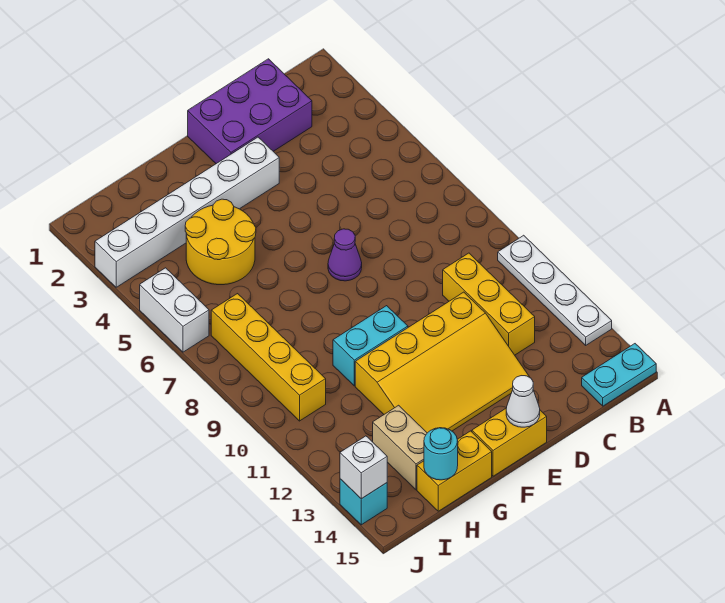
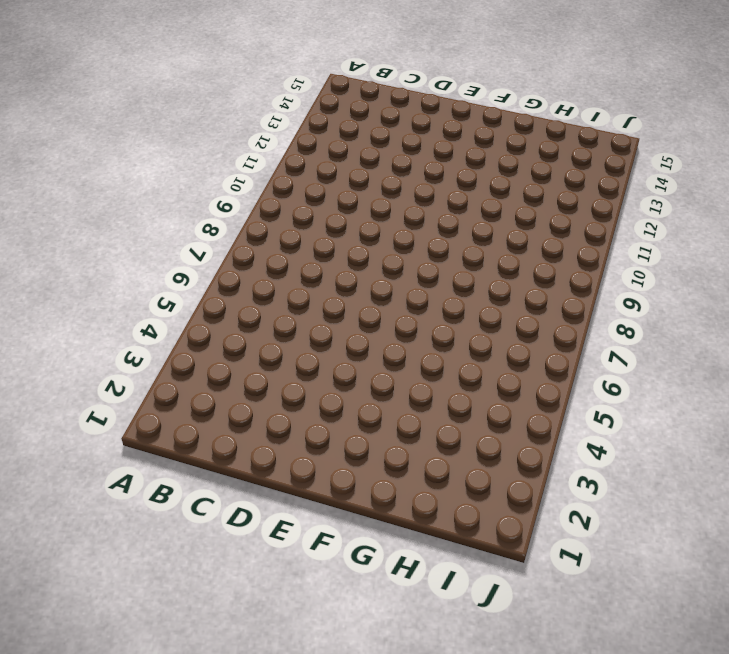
none -> white 1x4 plate [498,235,612,345]
none -> cyan 1x2 plate [582,344,656,406]
none -> purple 2x3 brick [188,59,312,164]

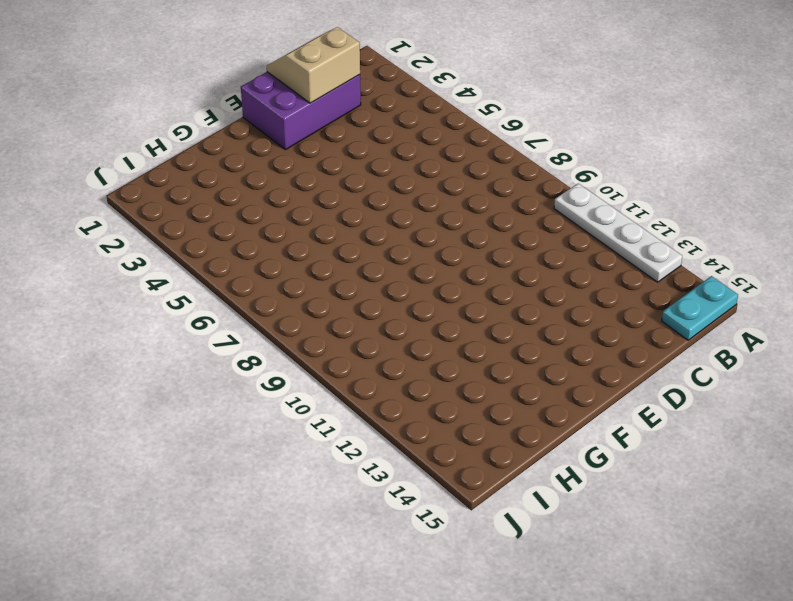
tan 2x2 slope [267,27,360,103] -> none
none -> yellow 1x3 brick [443,253,535,355]
none -> yellow 3x4 slope [355,292,529,433]
none -> white 1x6 brick [95,137,279,287]

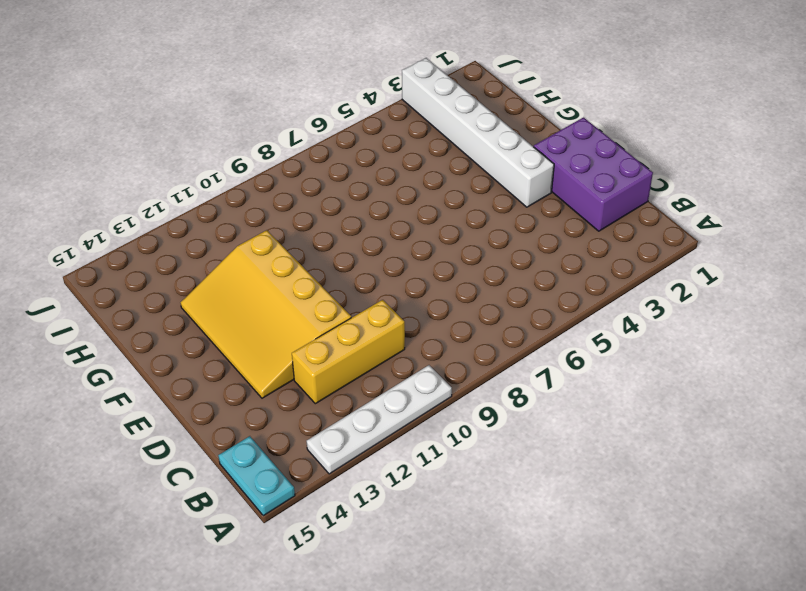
none -> purple 1x1 cone [328,229,362,281]
none -> yellow 1x2 brick [472,409,547,476]
none -> cyan 1x2 brick [333,306,408,386]

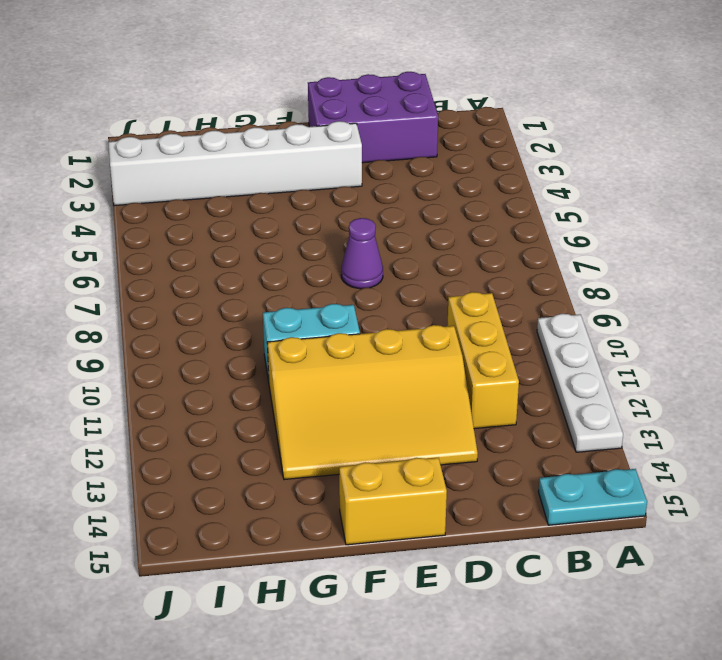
none -> yellow 2x2 round brick [185,199,256,285]
none -> yellow 1x2 brick [417,431,492,511]
none -> tan 1x2 brick [373,405,427,490]

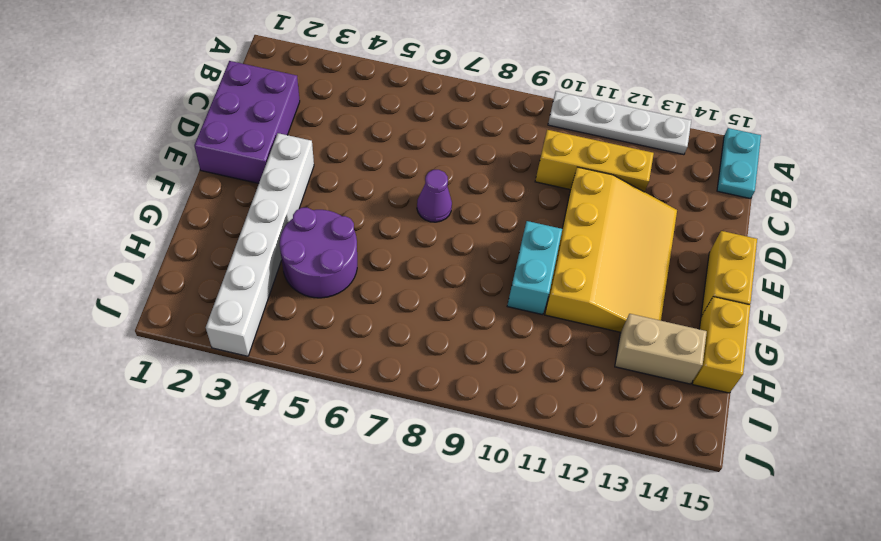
purple 2x2 round brick [280,208,357,298] -> yellow 2x2 round brick [185,199,256,285]
none -> yellow 1x4 brick [211,294,326,421]
none -> white 1x2 brick [140,268,209,352]
none -> cyan 1x1 brick [340,479,387,525]

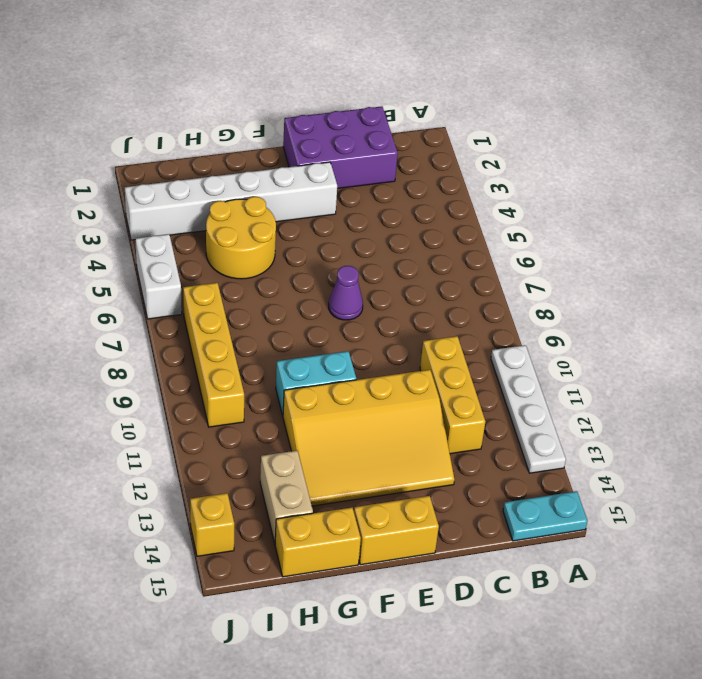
yellow 1x1 brick [190,493,234,556] -> cyan 1x1 brick [340,479,387,525]
none -> white 1x1 cone [506,376,540,427]
none -> cyan 1x1 round brick [424,428,458,480]
none -> white 1x1 brick [340,436,387,499]

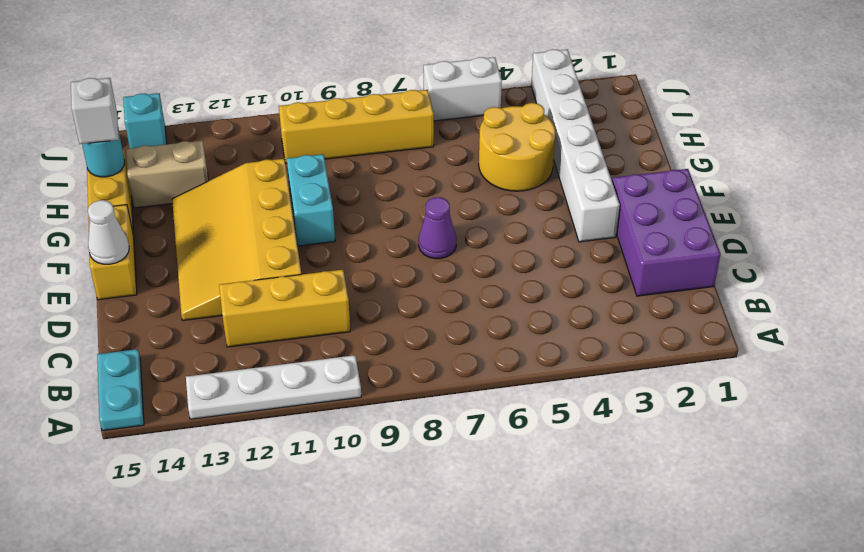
white 1x1 brick [71,78,119,144] -> white 1x1 brick moved to [340,436,387,499]

